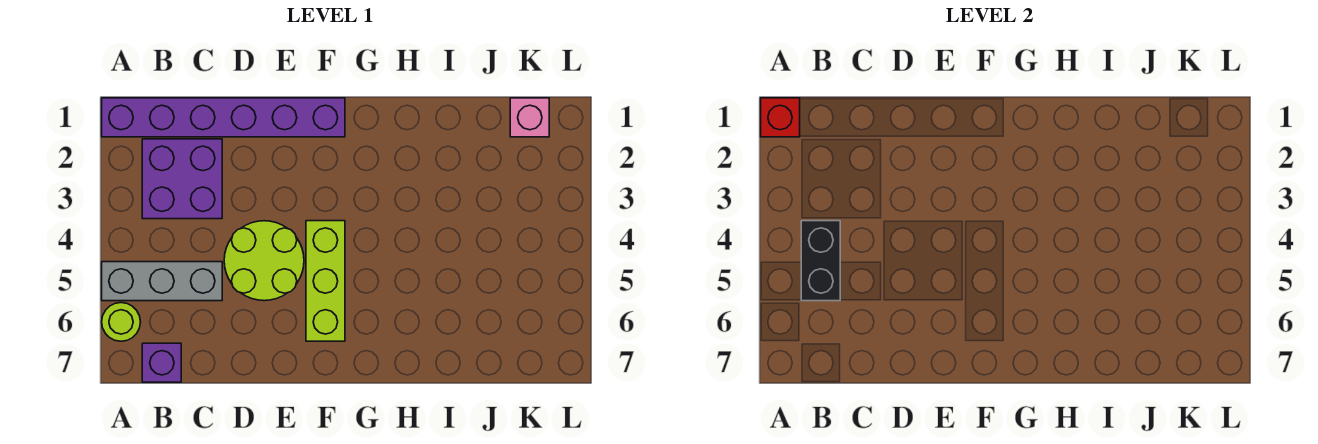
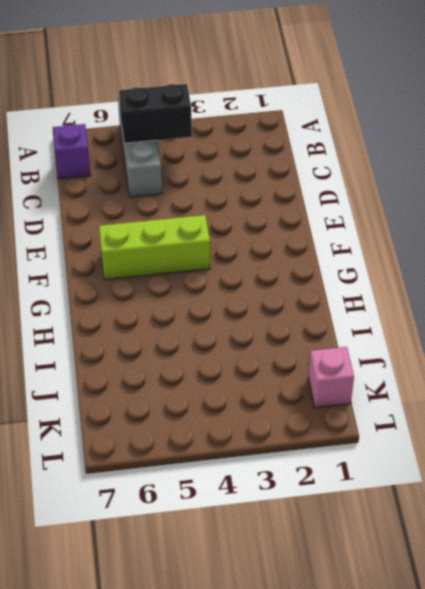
none -> purple 1x6 brick [102,98,345,137]
none -> lime 1x1 round brick [102,303,140,341]

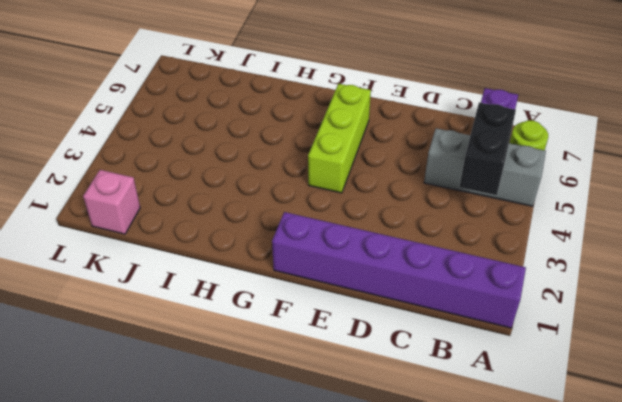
none -> purple 2x2 brick [142,139,222,219]
none -> lime 2x2 round brick [224,221,304,301]

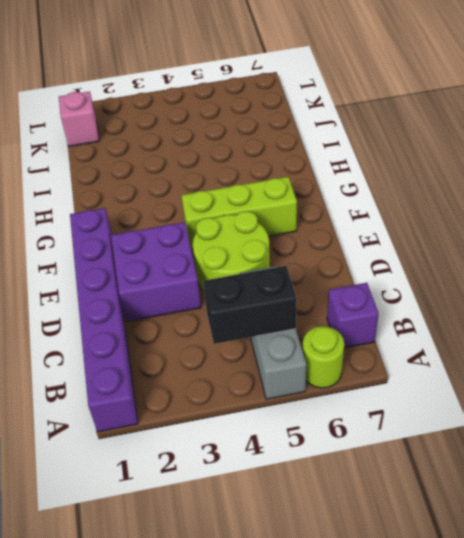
purple 2x2 brick [111,222,201,322] -> purple 2x2 brick moved to [142,139,222,219]
none -> red 1x1 brick [761,98,800,137]

